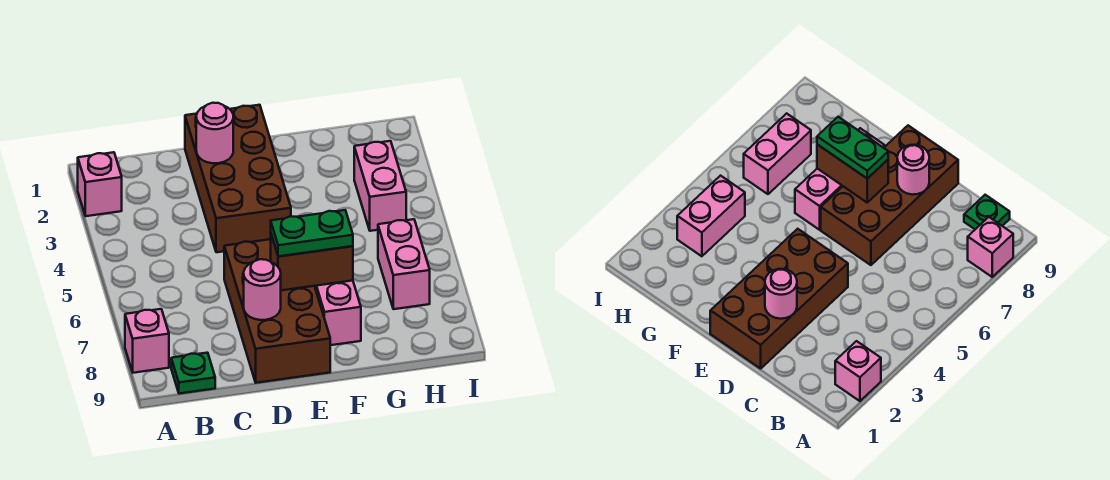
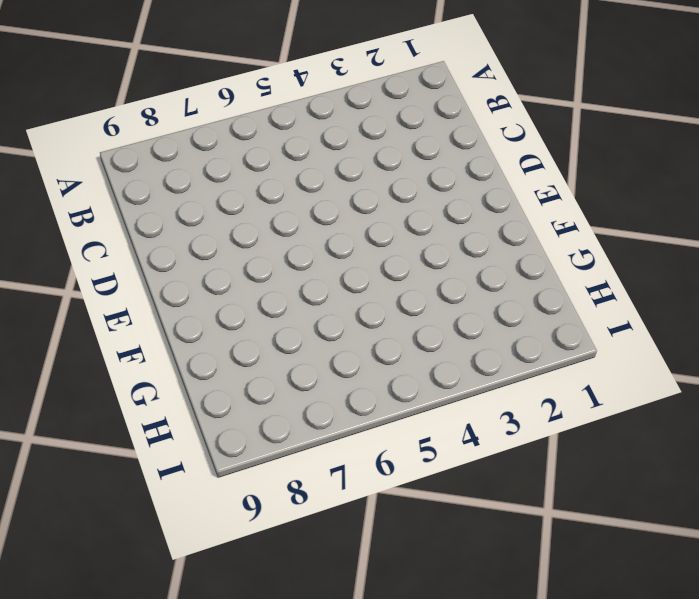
none -> pink 1x1 brick [78,152,122,216]
none -> pink 1x1 brick [125,309,169,373]
none -> green 1x1 plate [171,353,215,394]

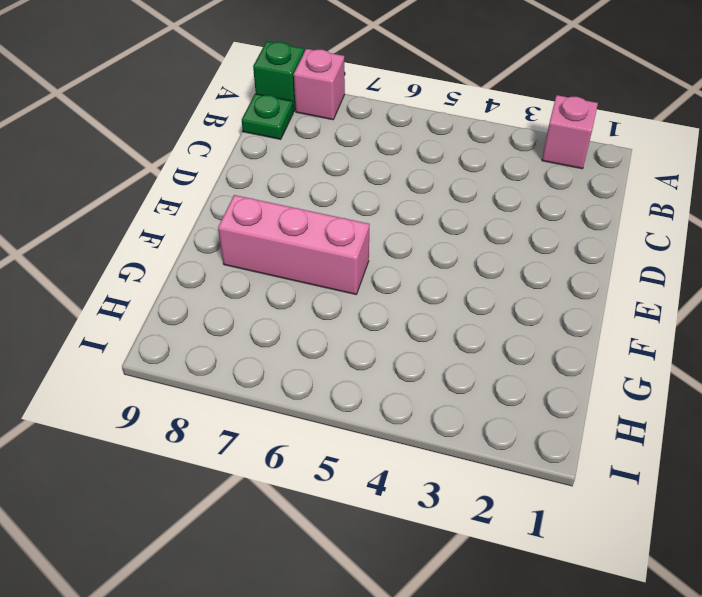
green 1x1 brick [253,41,304,112] -> none
none -> brown 2x4 brick [185,105,291,252]
none -> brown 2x4 brick [224,239,330,383]
none -> pink 1x2 brick [354,141,406,231]

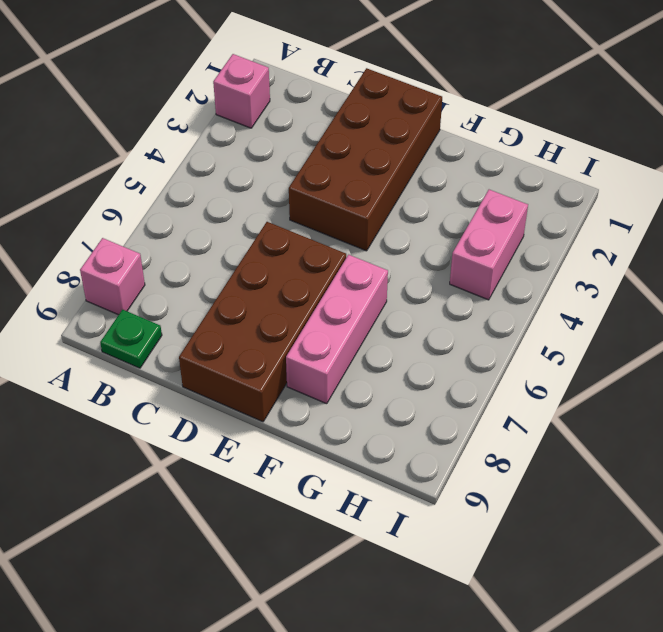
none -> pink 1x2 brick [378,219,430,309]
none -> pink 1x1 round brick [196,103,233,163]
none -> pink 1x1 round brick [244,259,281,320]

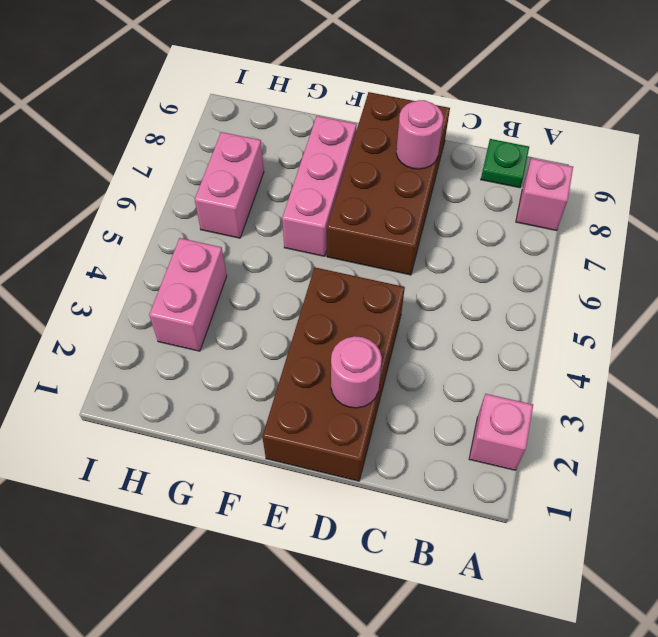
none -> brown 1x2 brick [271,235,353,290]
none -> green 1x2 plate [271,210,353,256]

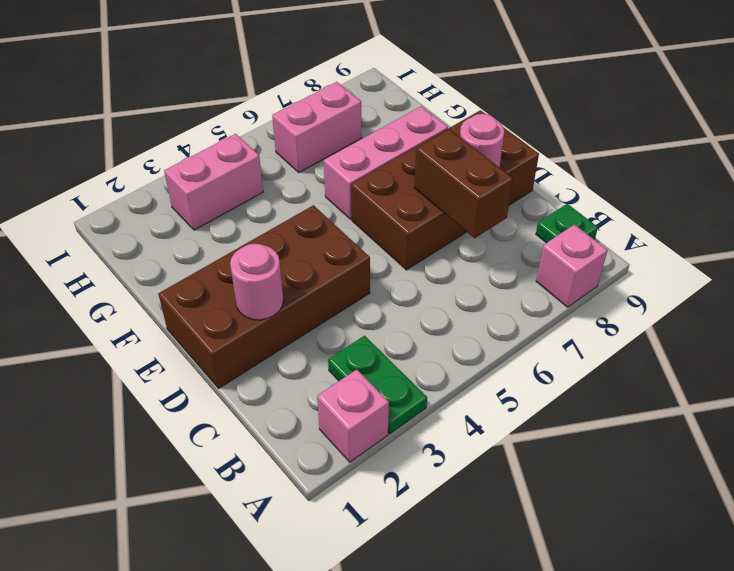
green 1x2 plate [328,336,427,434] -> green 1x2 plate moved to [271,210,353,256]
brown 1x2 brick [414,129,513,238] -> brown 1x2 brick moved to [271,235,353,290]

